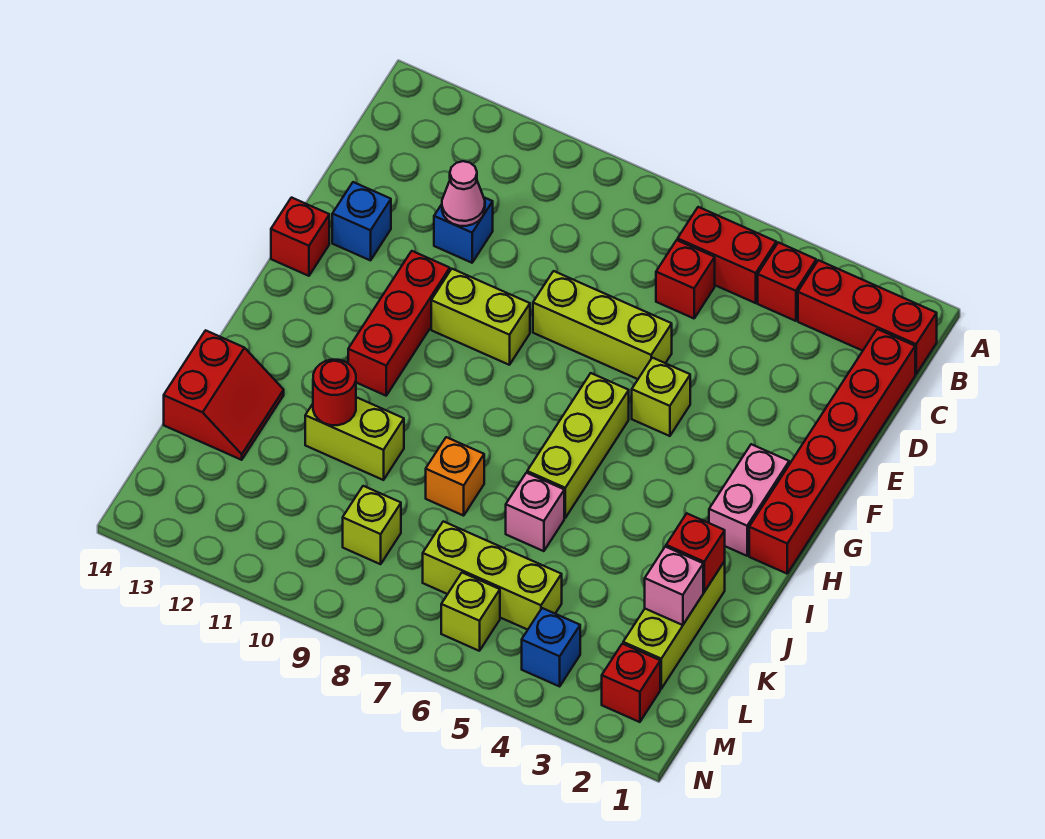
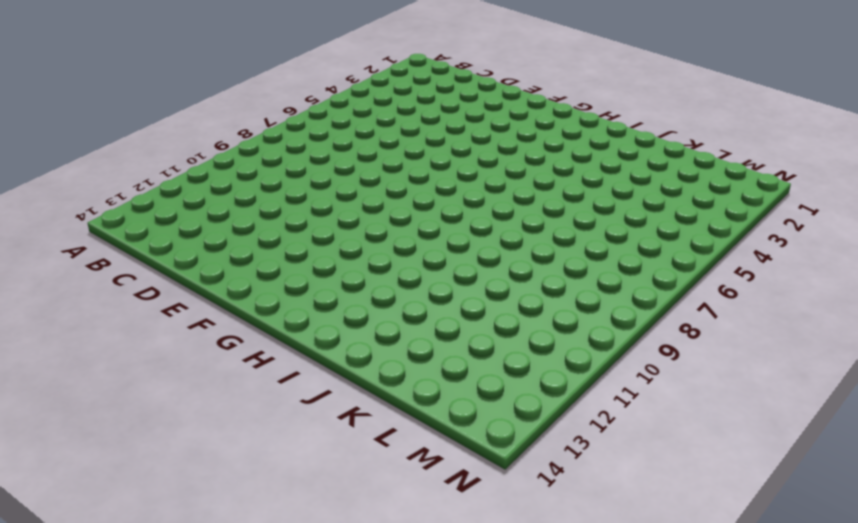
none -> red 1x3 brick [798,260,937,374]
none -> red 1x1 brick [758,242,816,321]
none -> red 1x2 brick [678,207,776,303]

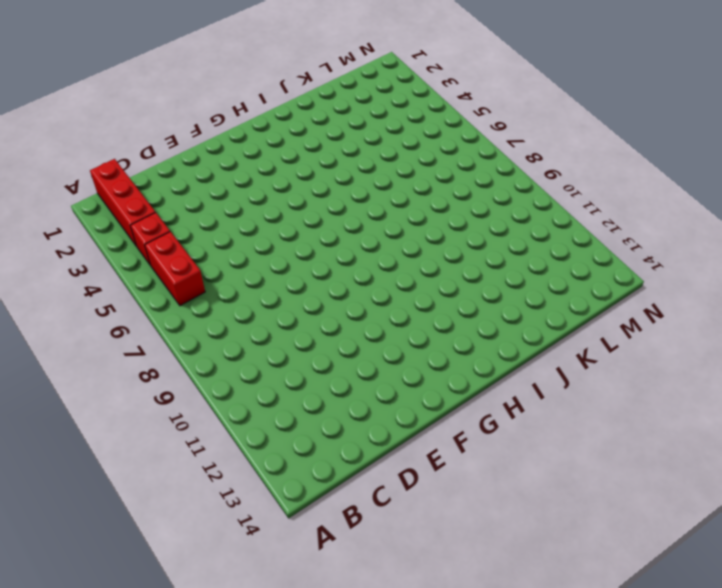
none -> red 1x6 brick [749,329,915,574]
none -> red 1x1 brick [656,240,715,318]
none -> blue 1x1 brick [434,198,493,263]

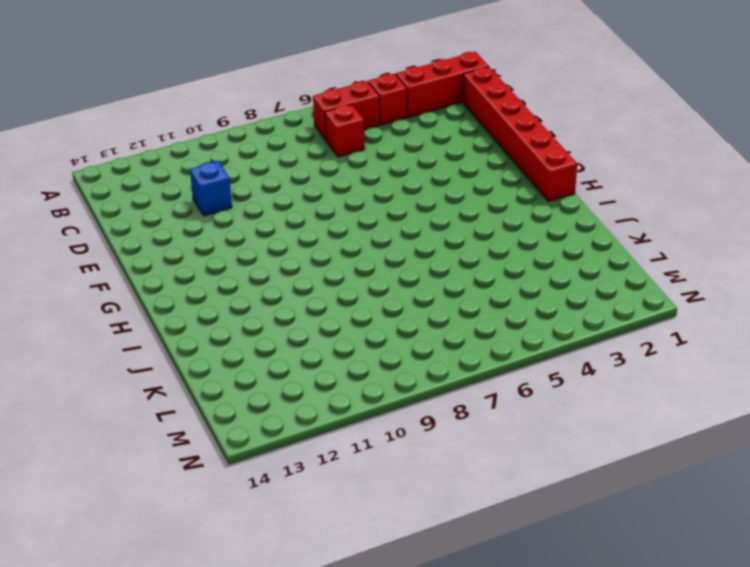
none -> lime 1x3 brick [533,271,672,379]
none -> blue 1x1 brick [332,182,391,260]
none -> lime 1x1 brick [632,358,690,436]

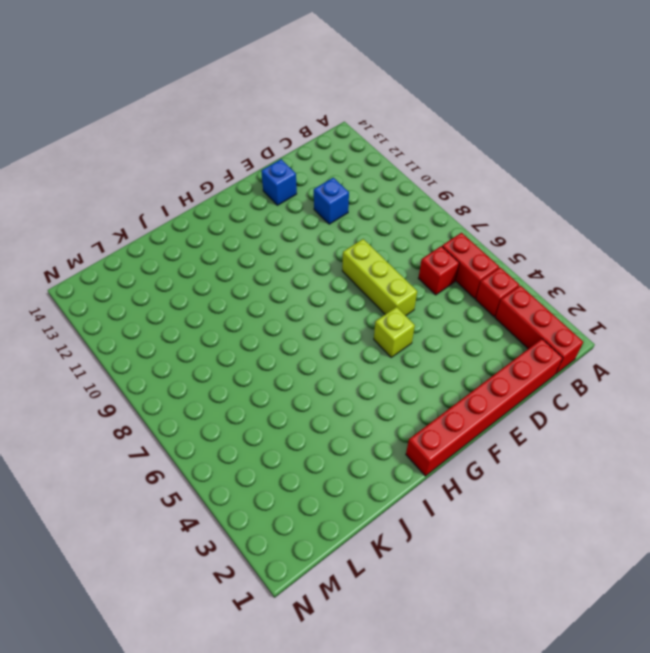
none -> lime 1x2 brick [431,269,530,365]
none -> red 1x3 brick [348,251,450,396]
none -> red 1x1 brick [271,198,329,276]

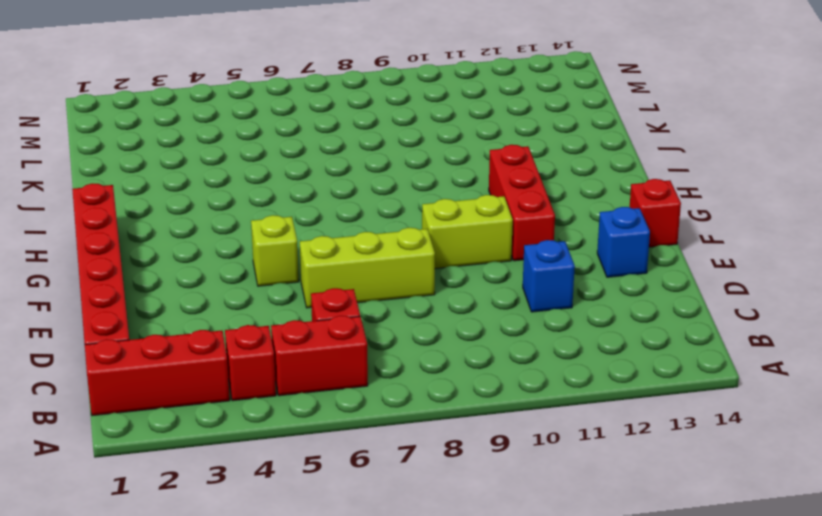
none -> pink 1x2 brick [709,444,789,556]
none -> lime 1x3 brick [527,373,629,518]
none -> lime 1x3 brick [623,561,725,689]

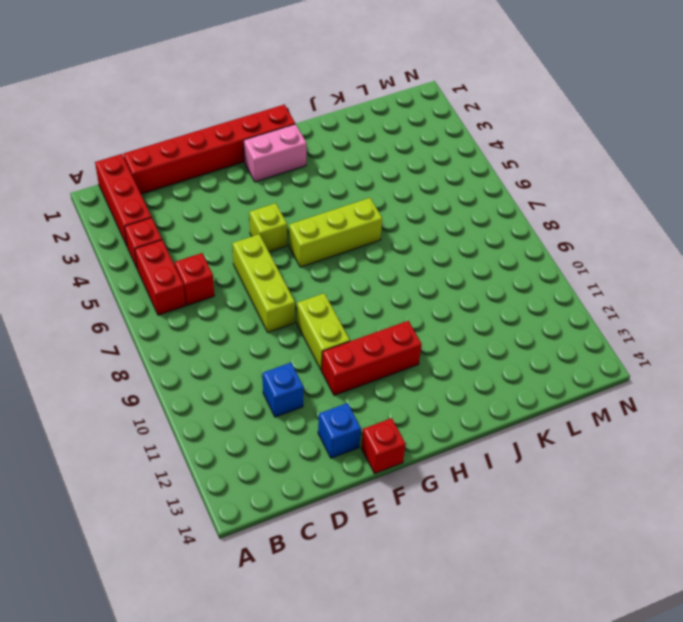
none -> lime 1x3 brick [623,561,725,689]
none -> pink 1x1 brick [506,473,564,551]
none -> orange 1x1 brick [426,437,484,516]

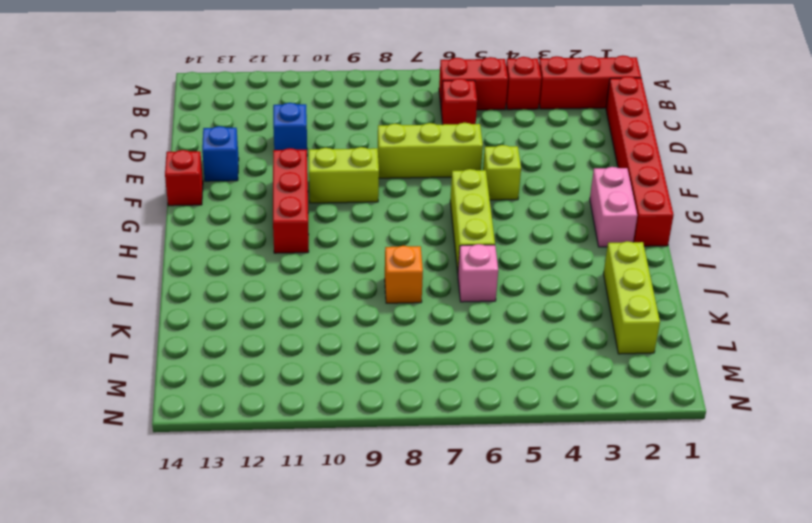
none -> lime 1x2 brick [305,397,404,480]
none -> red 2x2 slope [164,330,284,460]
none -> lime 1x3 brick [423,521,562,630]

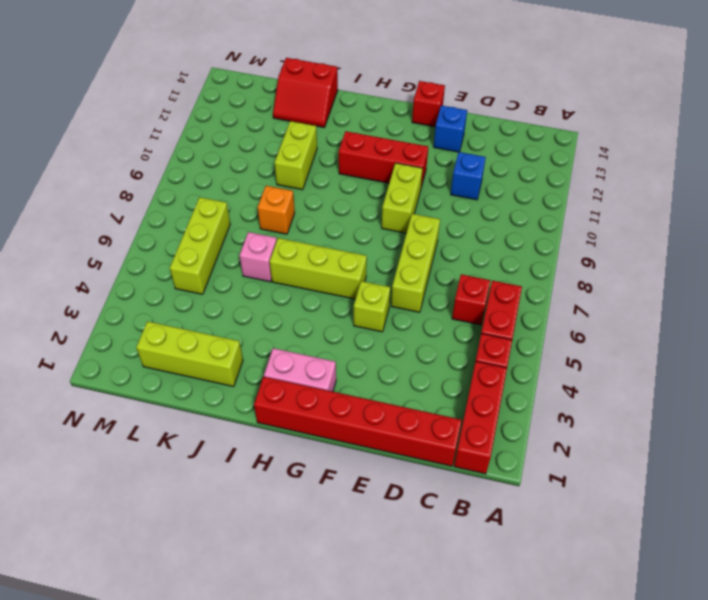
none -> lime 1x1 brick [343,486,401,564]
none -> red 1x1 brick [602,644,660,722]
none -> blue 1x1 brick [522,608,580,686]

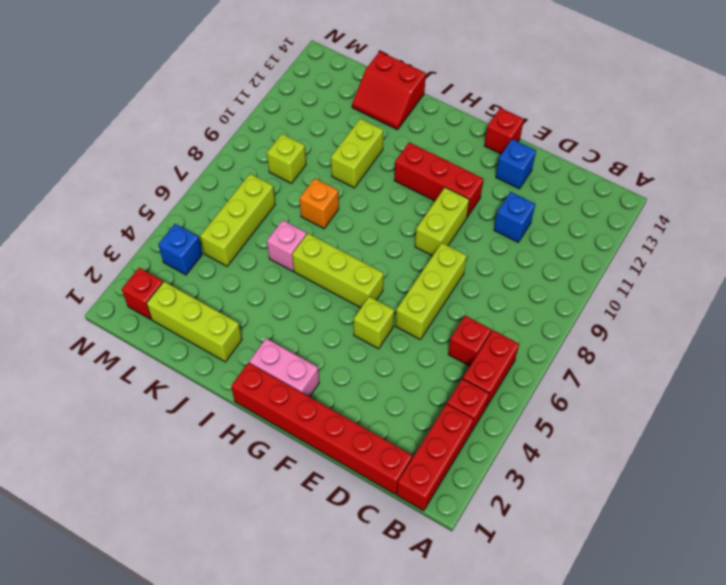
none -> lime 1x1 brick [441,573,500,651]
none -> pink 1x1 cone [442,161,485,226]
none -> red 1x1 brick [666,513,725,592]

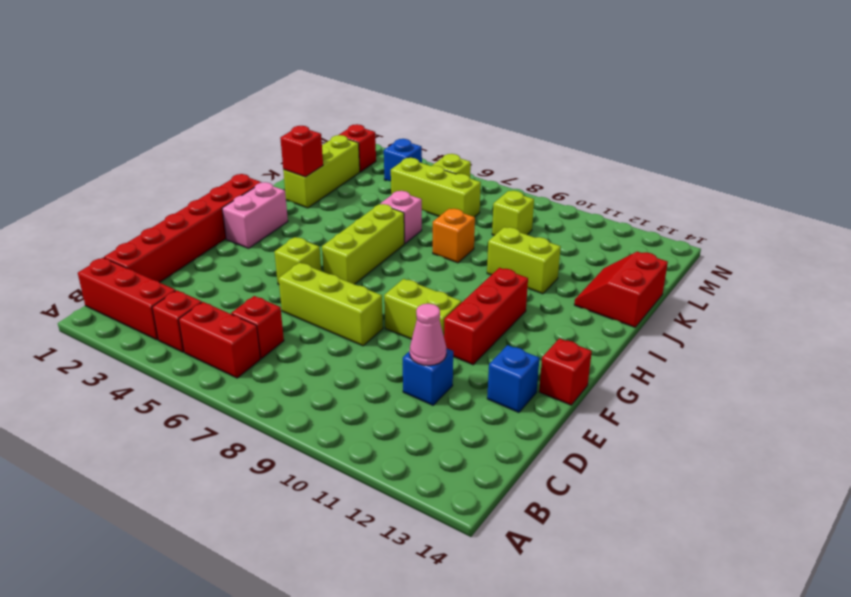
none -> red 1x1 round brick [313,360,356,425]
none -> pink 1x1 brick [645,547,703,625]

